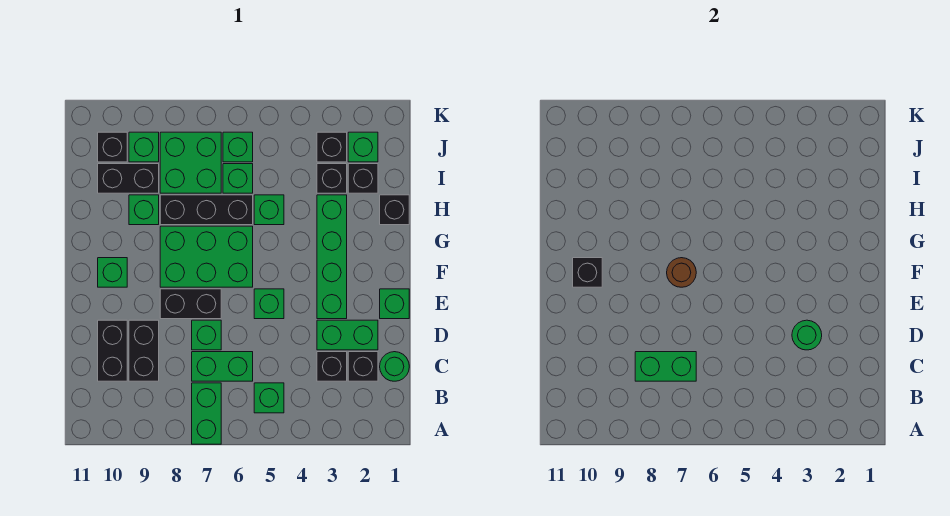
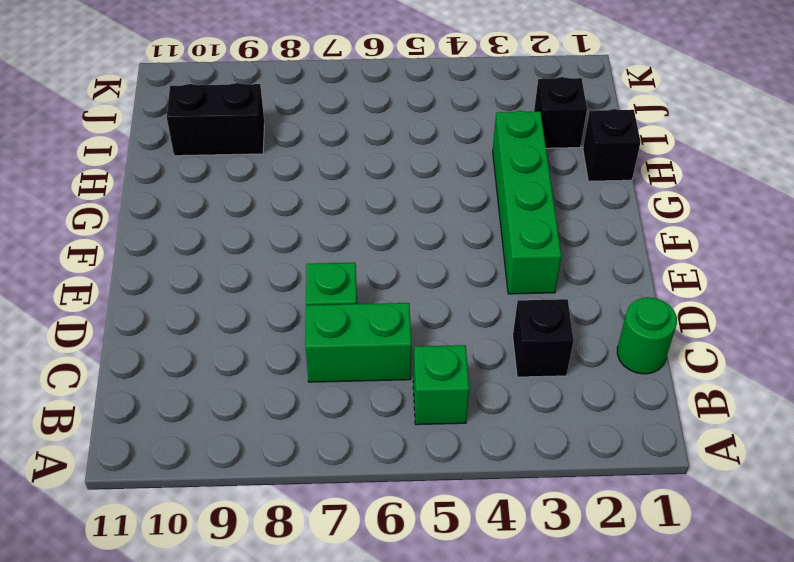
none -> green 1x2 brick [192,383,221,444]
none -> black 1x1 brick [348,352,378,381]
none -> black 1x2 brick [129,320,159,381]
none -> black 1x2 brick [98,320,127,381]

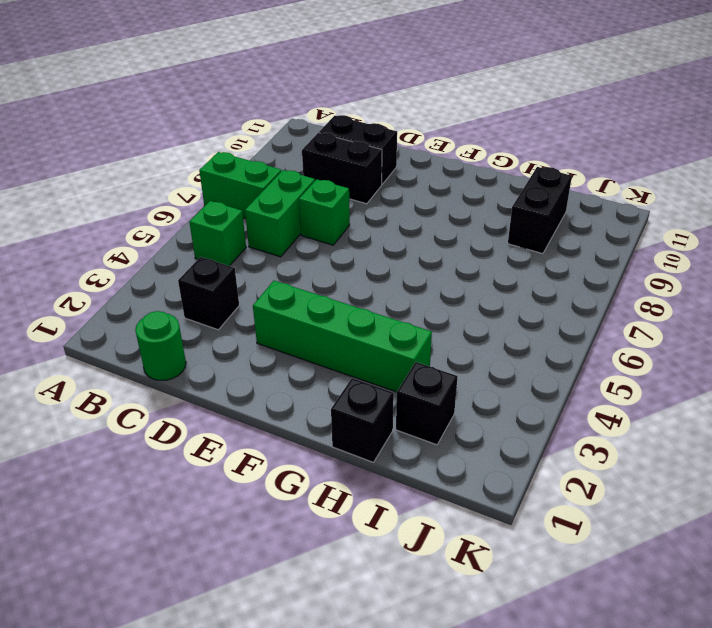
none -> black 1x1 brick [348,352,378,381]
none -> green 1x2 brick [317,320,378,350]
none -> green 1x1 brick [380,289,409,319]
none -> green 1x1 brick [254,289,284,319]

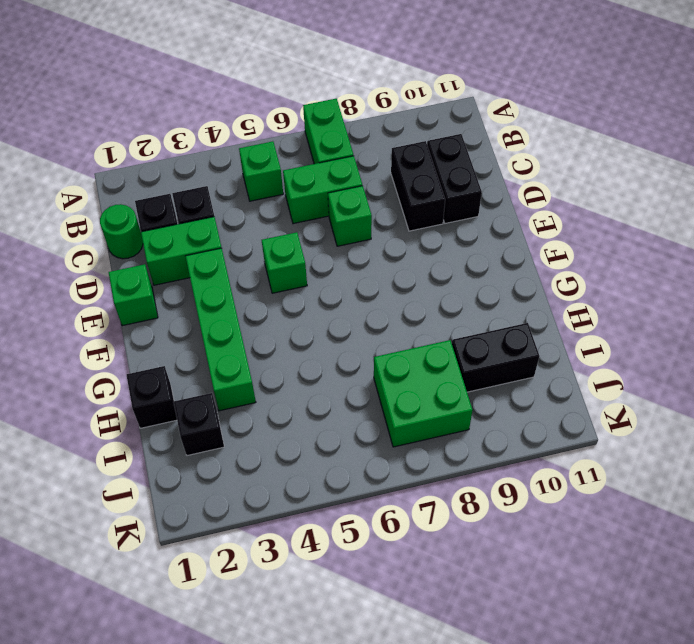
none -> black 1x2 brick [160,289,221,319]
none -> green 2x3 brick [160,226,253,287]
none -> green 1x1 brick [98,258,127,287]
none -> green 1x1 brick [254,195,284,225]

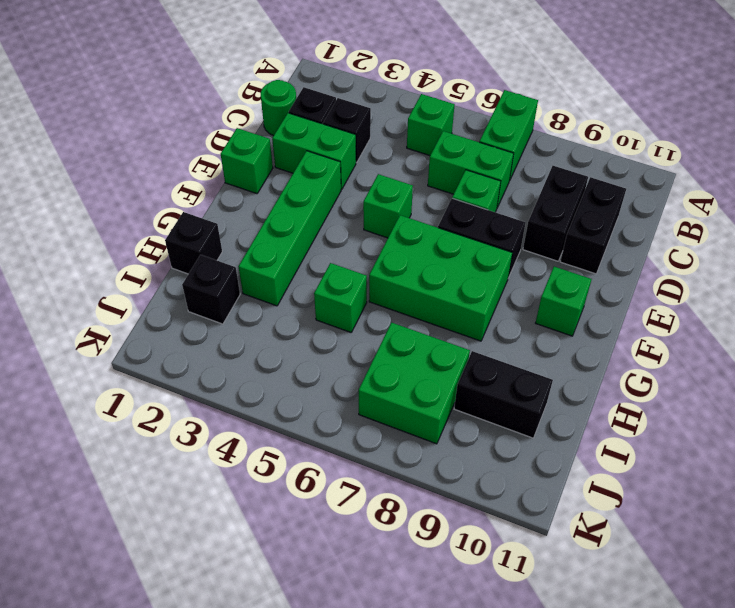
none -> black 1x3 brick [160,195,253,225]
none -> green 1x1 brick [129,195,159,225]
none -> black 1x1 brick [317,164,347,193]
none -> green 1x1 brick [223,164,253,193]

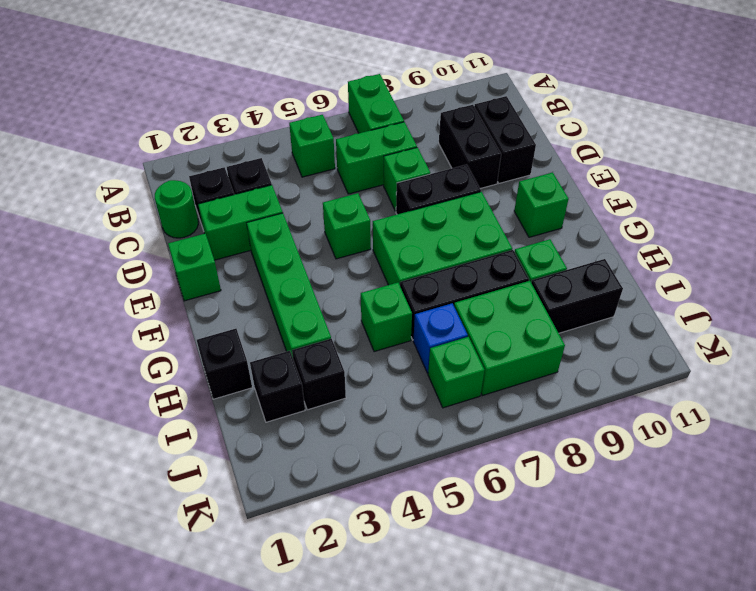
blue 1x1 brick [413,303,468,373] -> green 1x1 brick [223,164,253,193]
none -> green 1x1 brick [348,132,378,162]
none -> black 1x1 brick [317,132,347,162]
none -> green 1x1 brick [129,132,159,162]
none -> black 1x1 brick [98,132,127,162]

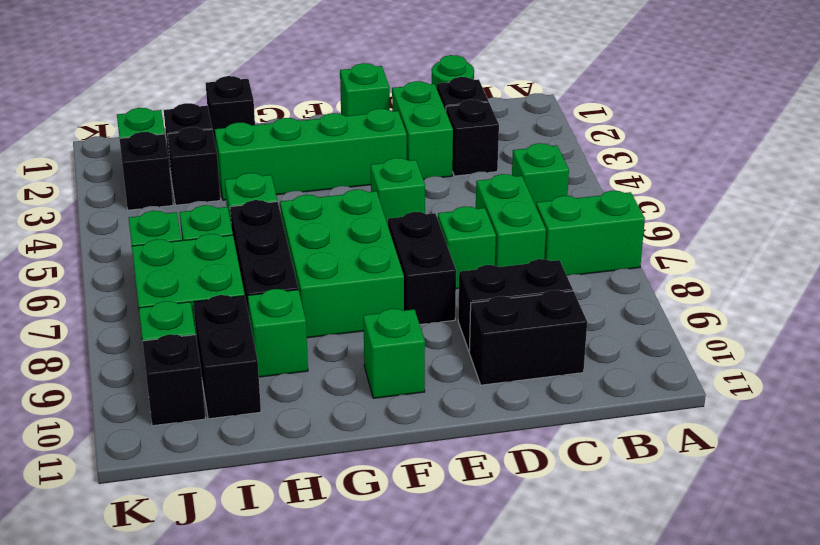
none -> green 1x2 brick [635,352,696,381]
none -> green 1x1 round brick [792,320,822,350]
none -> brown 1x1 round brick [667,258,696,287]
none -> black 1x1 brick [573,258,602,287]

